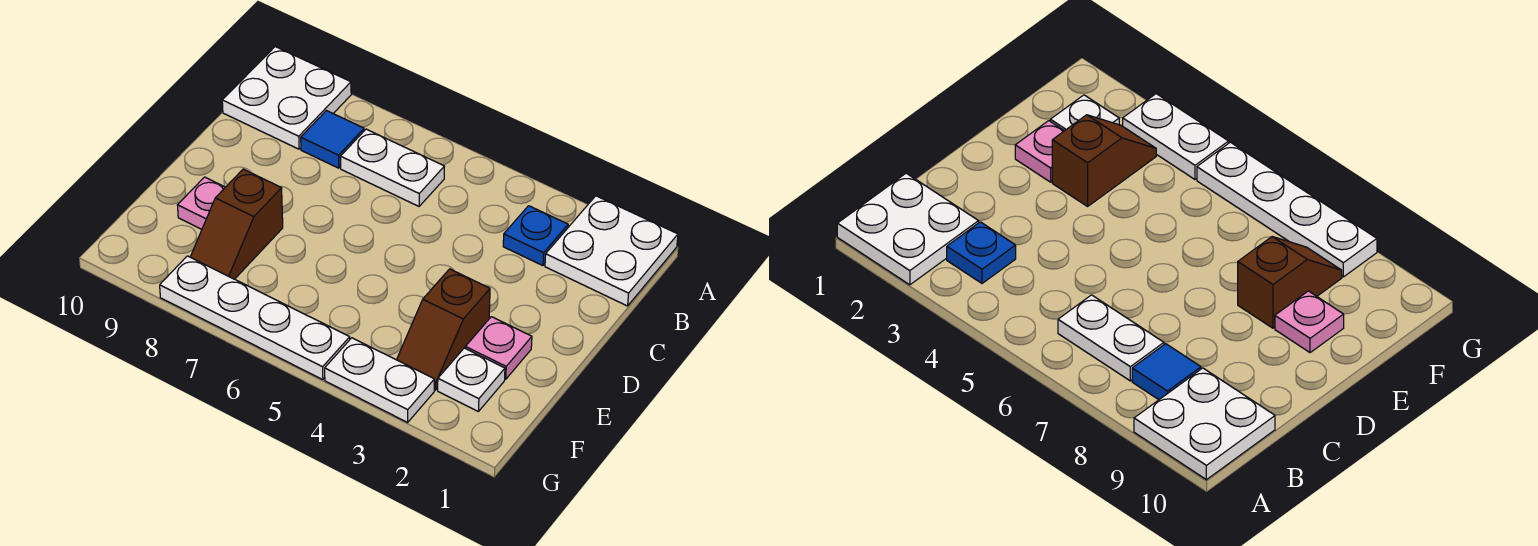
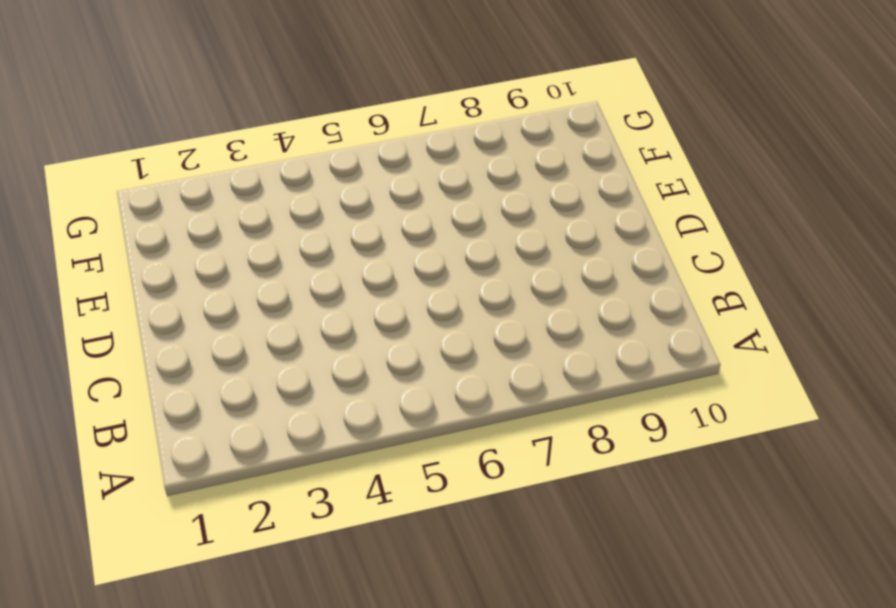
none -> white 2x2 plate [545,196,678,306]
none -> white 2x2 plate [222,47,351,149]
none -> blue 1x1 plate [503,206,568,266]

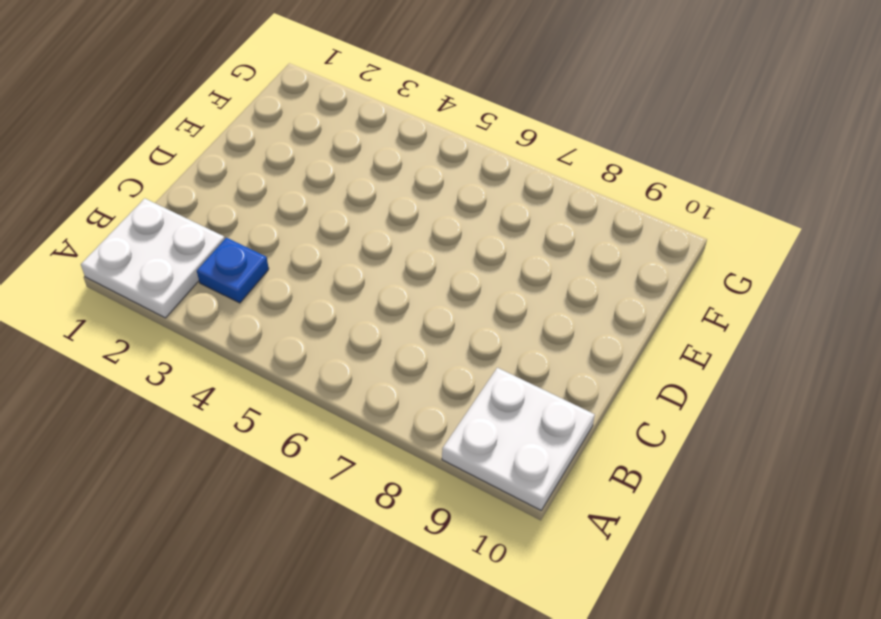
none -> white 1x2 plate [341,129,445,206]
none -> blue 1x1 tile [301,111,364,168]
none -> pink 1x1 plate [465,317,532,379]

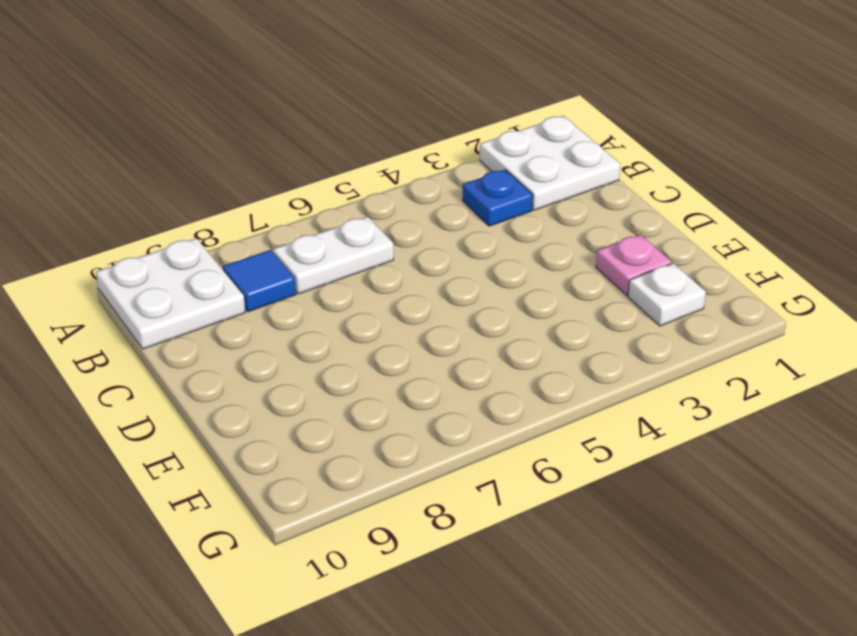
none -> brown 1x2 slope [397,269,490,390]
none -> brown 1x2 slope [191,169,283,279]
none -> pink 1x1 plate [178,177,225,229]

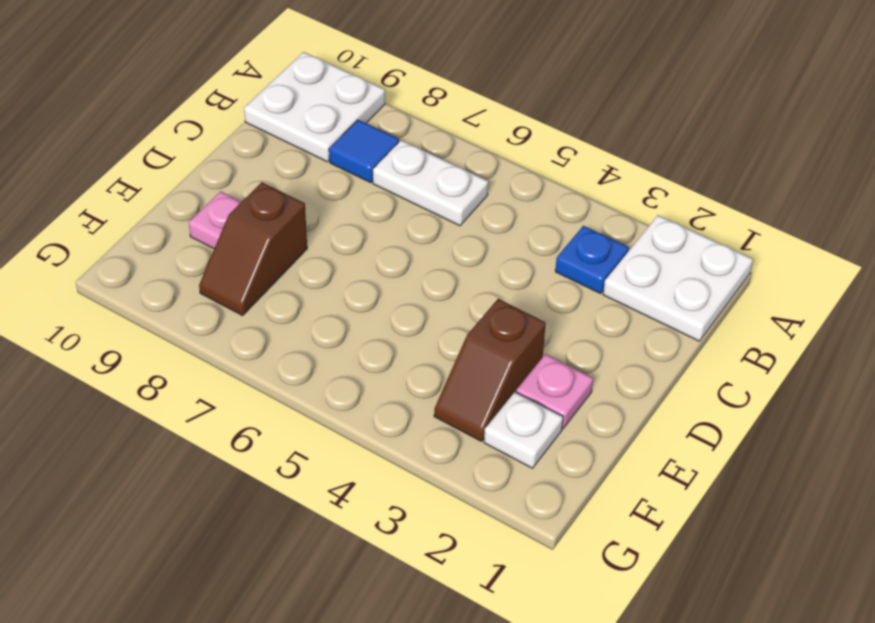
none -> white 1x2 plate [325,338,434,422]
none -> white 1x4 plate [160,256,350,380]

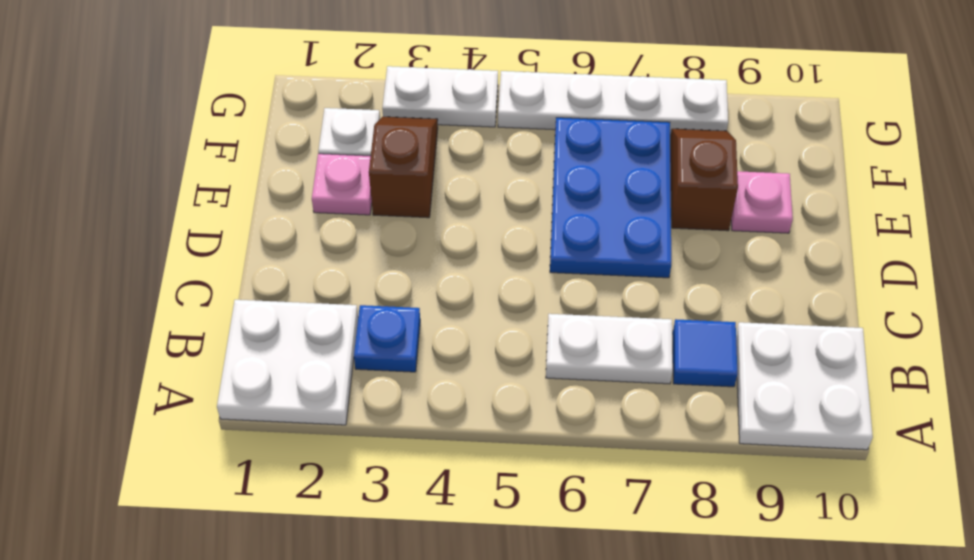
blue 2x3 plate [550,118,671,278] -> none

